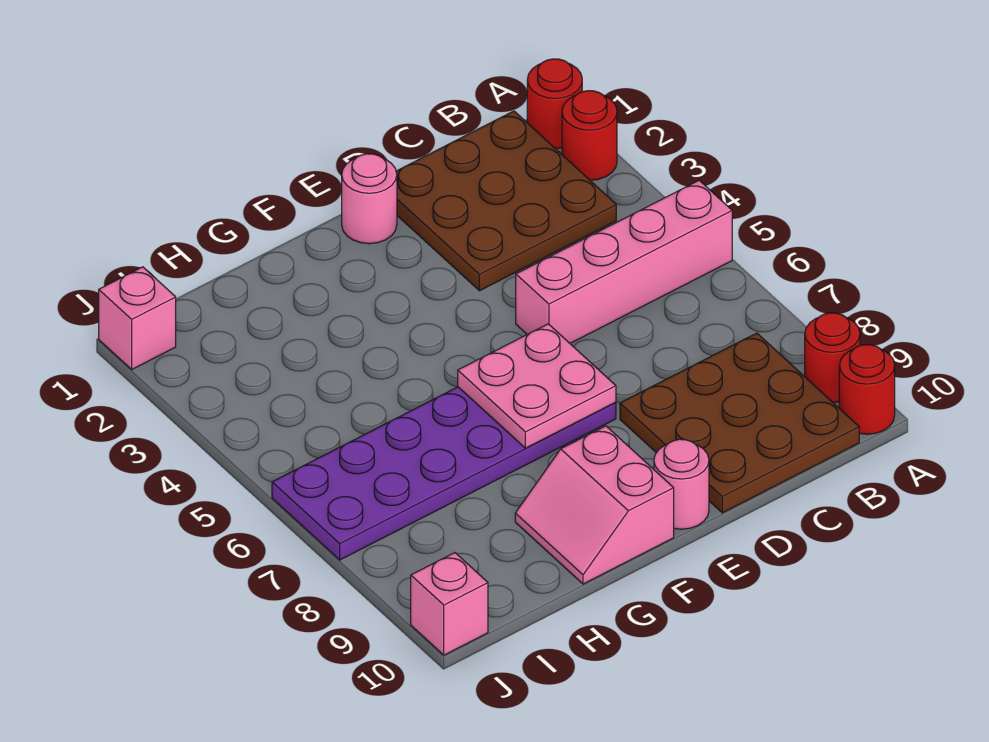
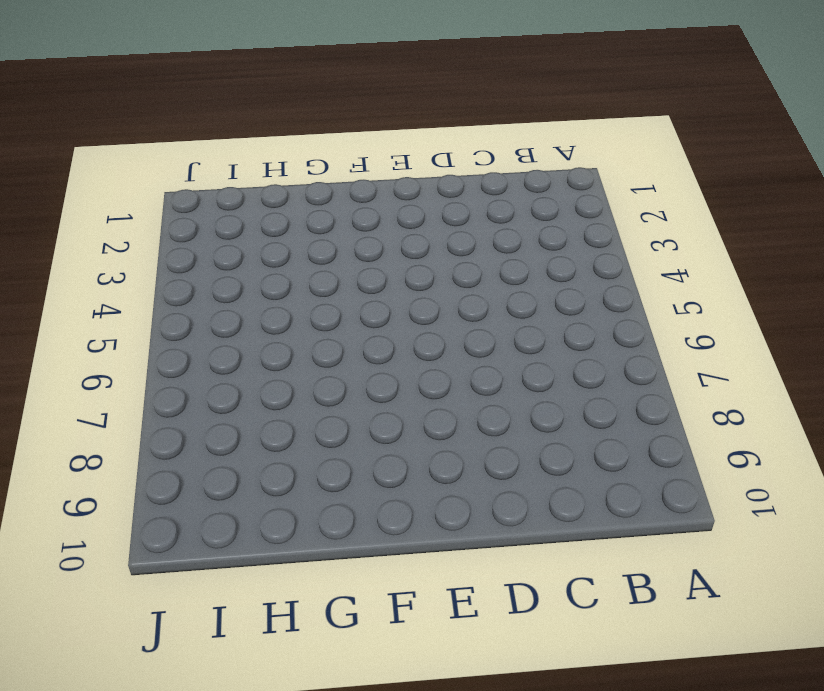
none -> red 1x1 round brick [527,59,582,149]
none -> red 1x1 round brick [562,91,617,180]
none -> pink 1x4 brick [516,180,732,343]

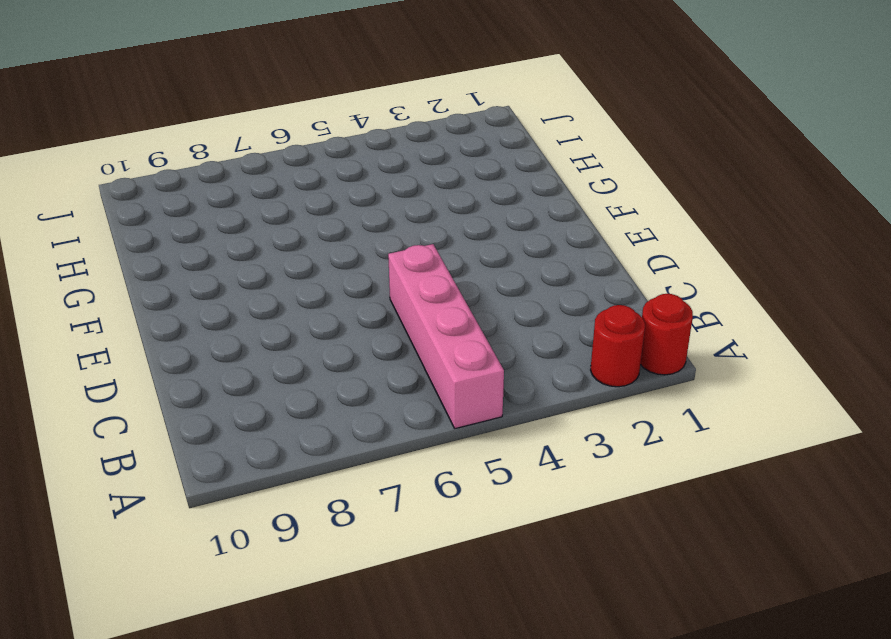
none -> red 1x1 round brick [805,313,860,403]
none -> red 1x1 round brick [839,345,895,434]
none -> brown 3x3 plate [396,111,616,291]

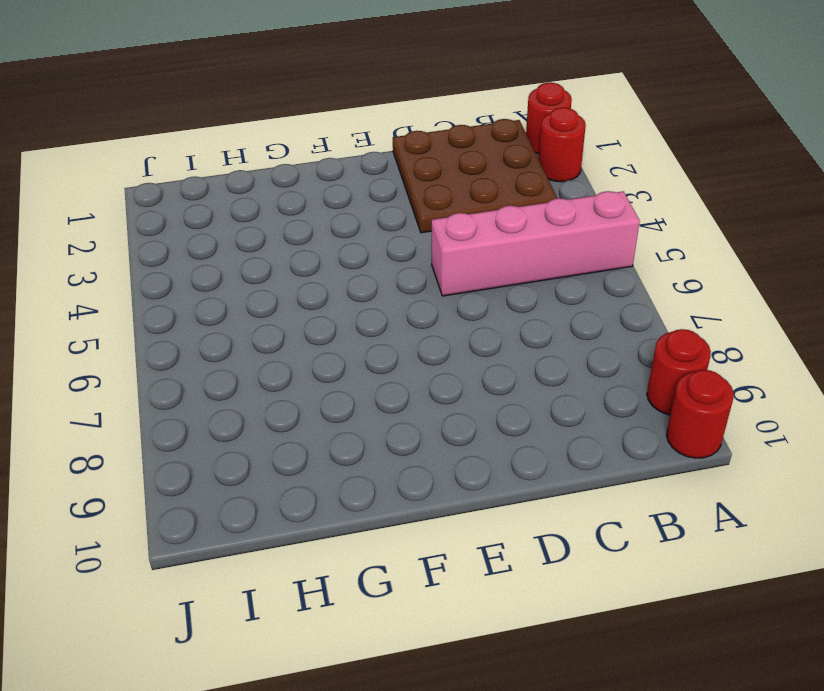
none -> brown 3x3 plate [620,333,859,513]
none -> pink 1x1 round brick [342,154,397,244]
none -> purple 2x6 plate [272,387,616,560]

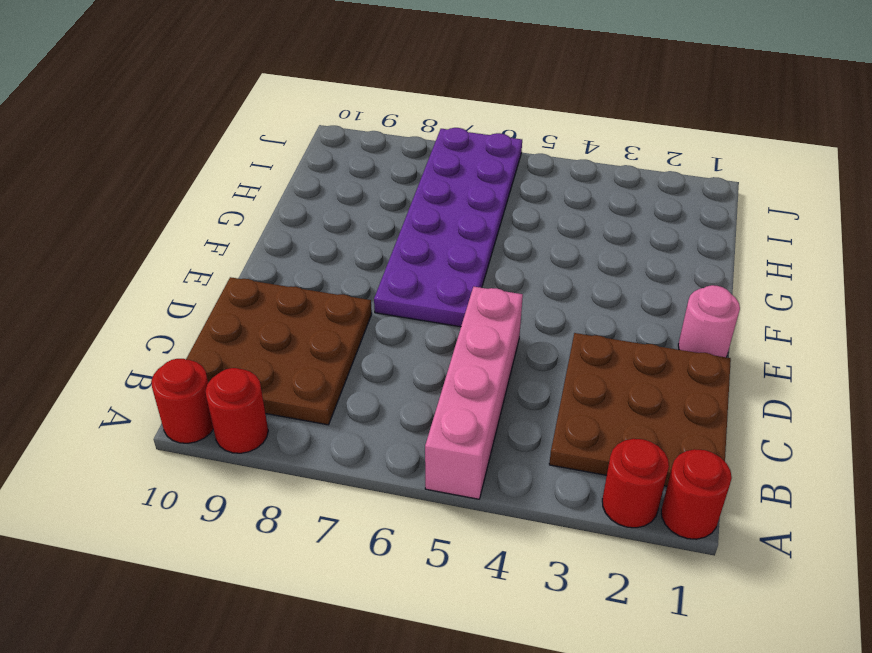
none -> pink 1x1 round brick [654,439,709,529]
none -> pink 2x2 slope [515,426,674,584]
none -> pink 1x1 brick [99,267,176,369]

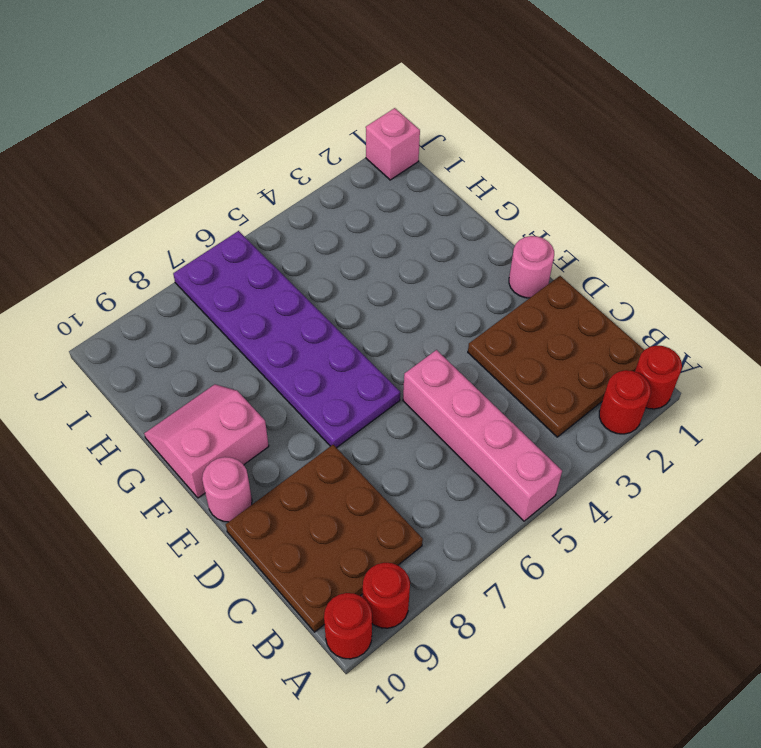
none -> pink 1x1 brick [411,553,488,655]
none -> pink 2x2 plate [458,324,616,448]

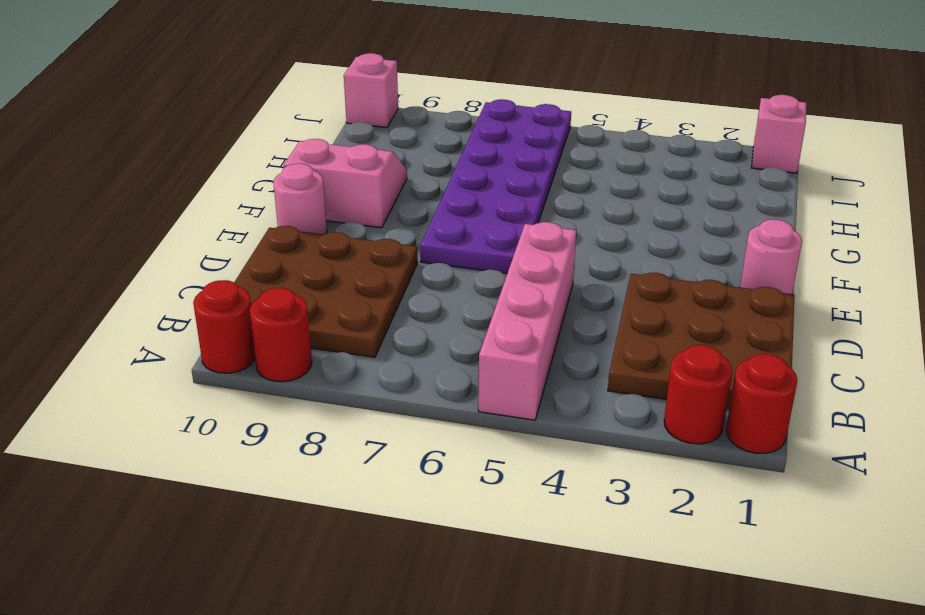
none -> pink 2x2 plate [458,324,616,448]

